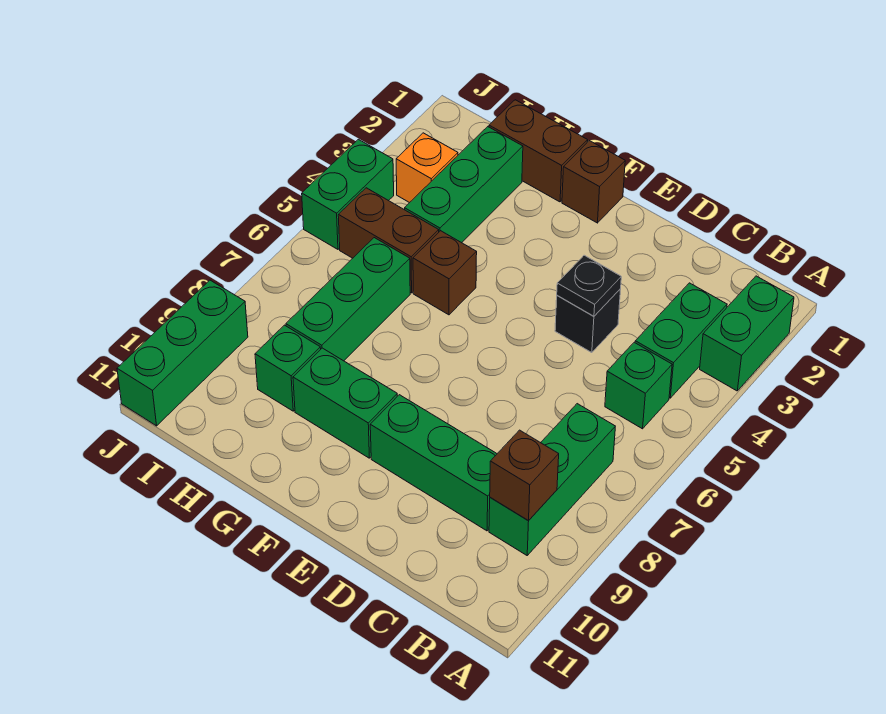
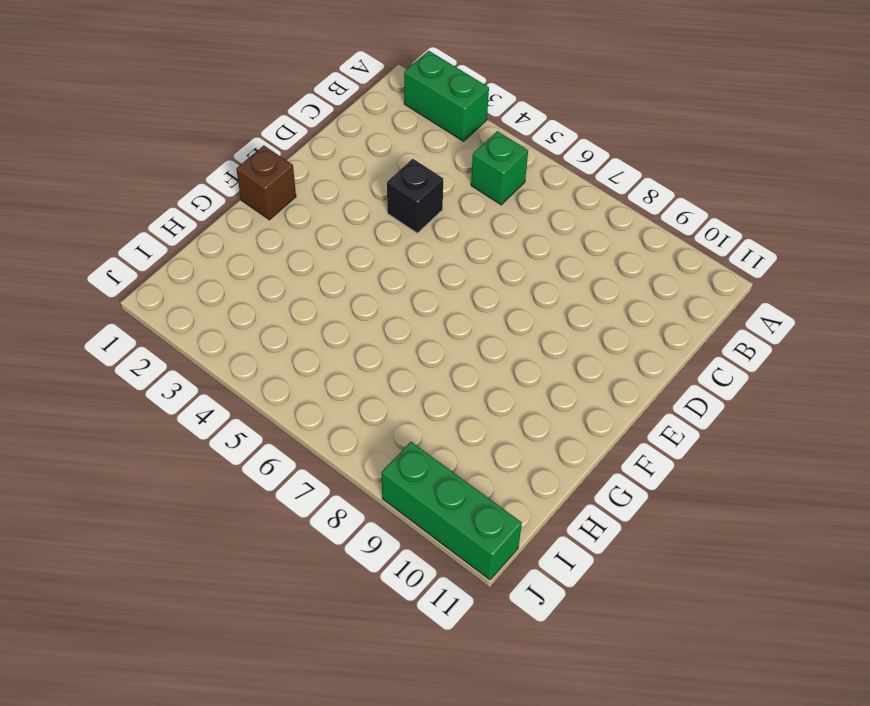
none -> green 1x2 brick [635,283,727,398]
none -> green 1x3 brick [489,404,615,555]
none -> green 1x3 brick [370,395,497,531]

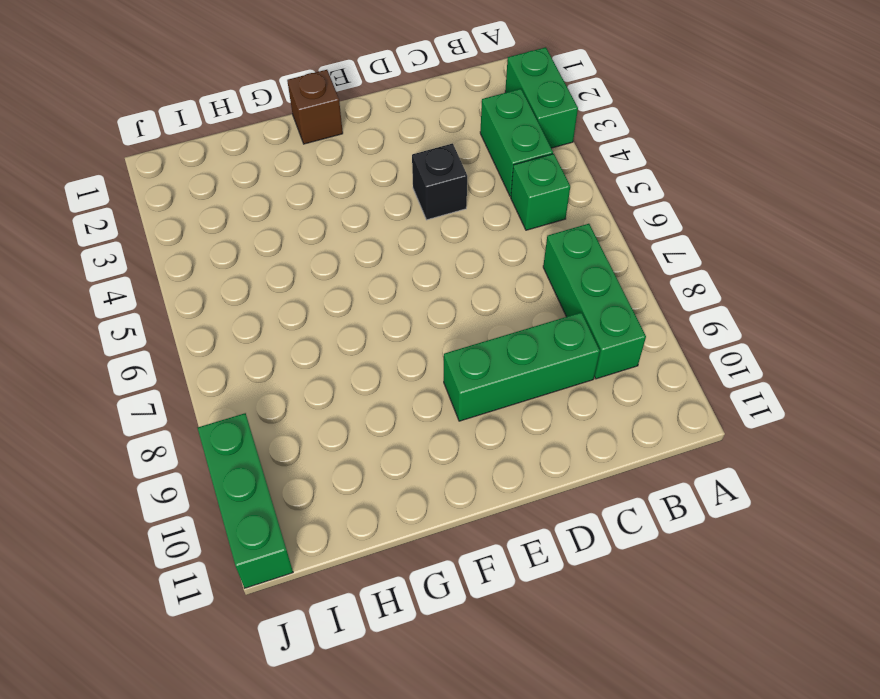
none -> green 1x2 brick [293,348,397,458]
none -> brown 1x2 brick [489,100,588,202]
none -> brown 1x1 brick [413,231,477,315]

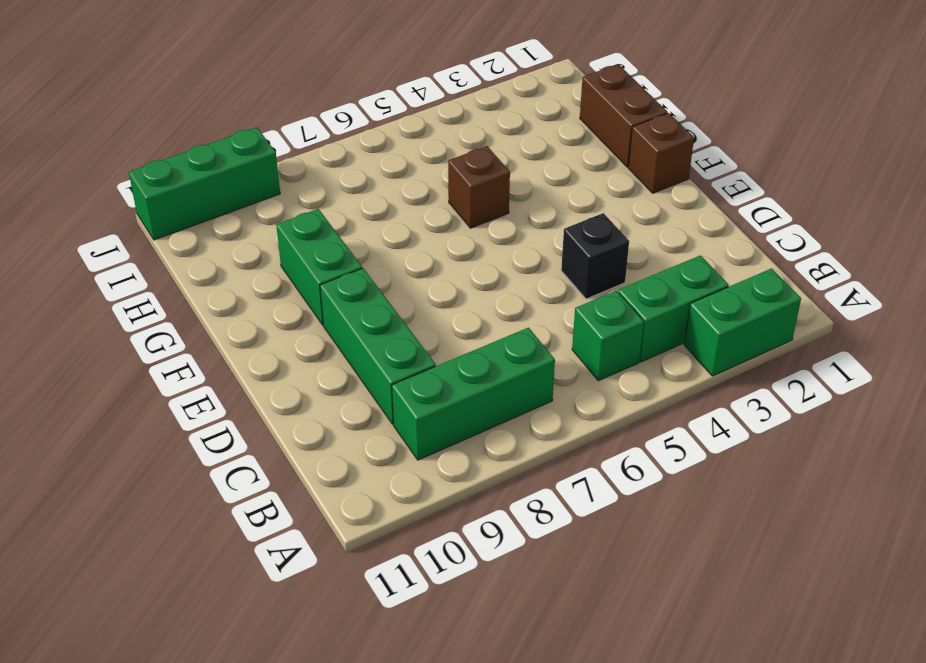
none -> green 1x3 brick [405,127,523,243]
none -> brown 1x2 brick [338,188,439,293]
none -> green 1x3 brick [286,238,410,361]

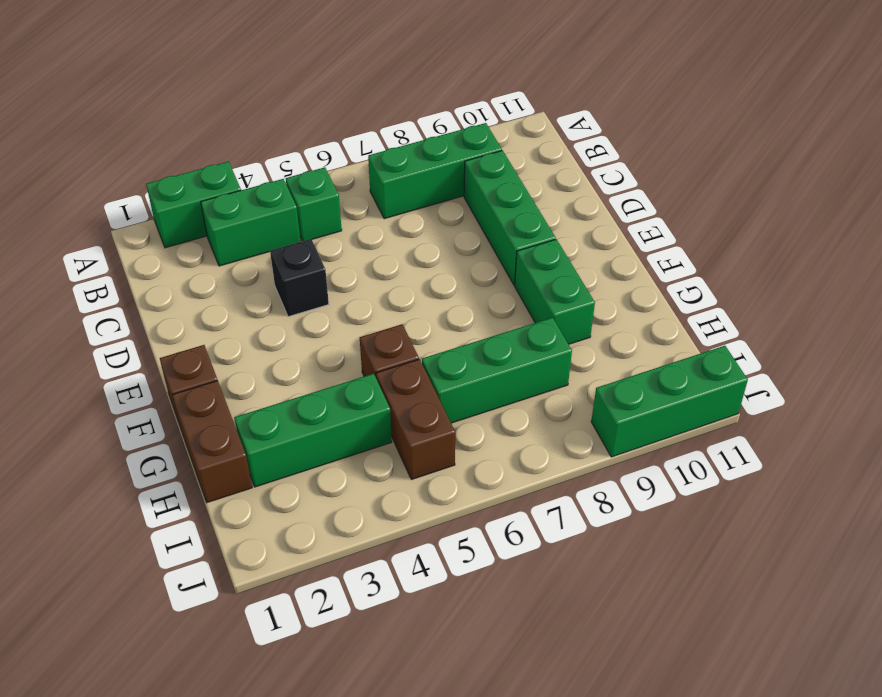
none -> green 1x1 brick [255,325,321,411]
none -> orange 1x1 brick [396,133,458,203]
none -> green 1x2 brick [302,139,394,249]

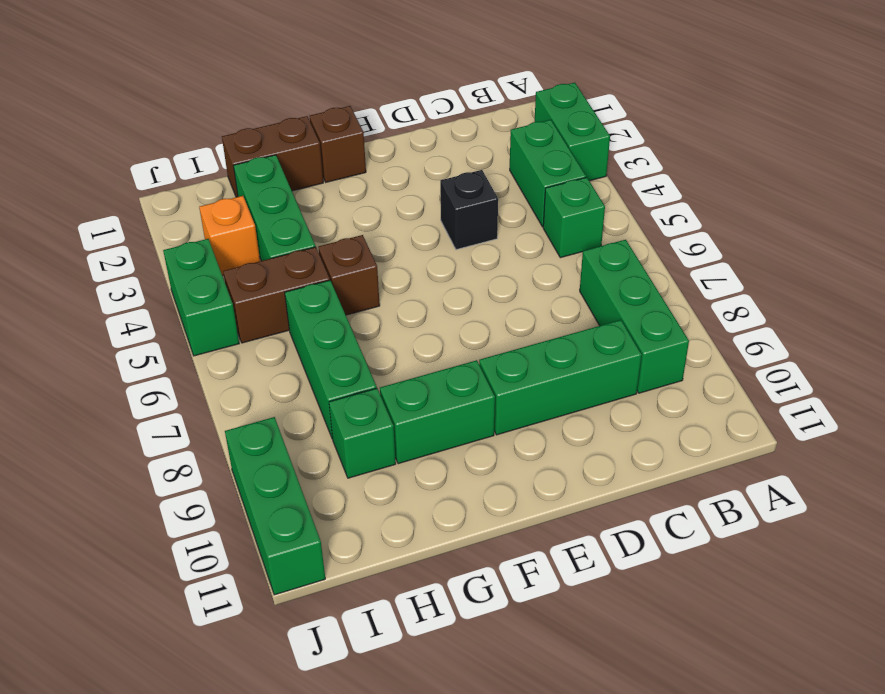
none -> brown 1x1 brick [490,430,559,521]
none -> black 1x1 plate [557,255,621,316]

